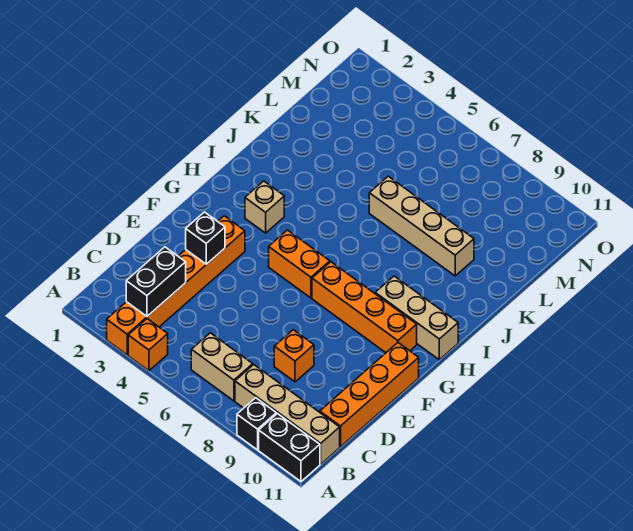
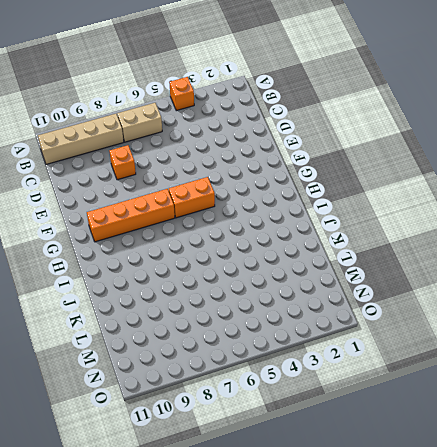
none -> orange 1x6 brick [107,216,245,355]
none -> black 1x1 brick [237,398,276,450]
none -> black 1x2 brick [259,414,320,481]

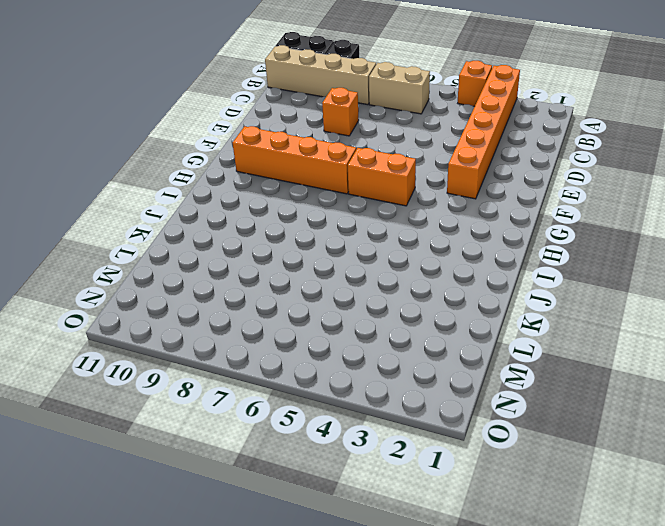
none -> orange 1x4 brick [320,343,419,447]
none -> tan 1x1 brick [245,181,284,233]
none -> tan 1x3 brick [375,276,458,360]

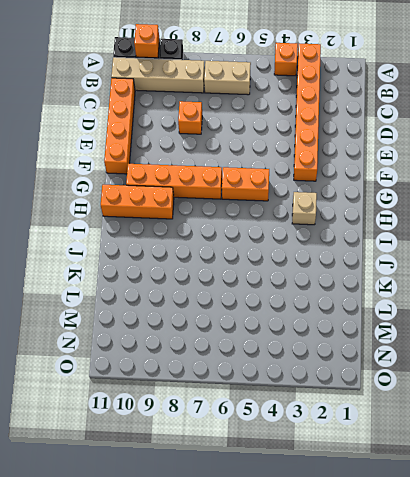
orange 1x1 brick [134,24,159,58] -> none
orange 1x3 brick [101,185,174,219] -> tan 1x3 brick [375,276,458,360]
none -> tan 1x4 brick [369,176,474,276]
none -> black 1x2 brick [126,247,186,316]
none -> black 1x1 brick [186,212,225,264]

